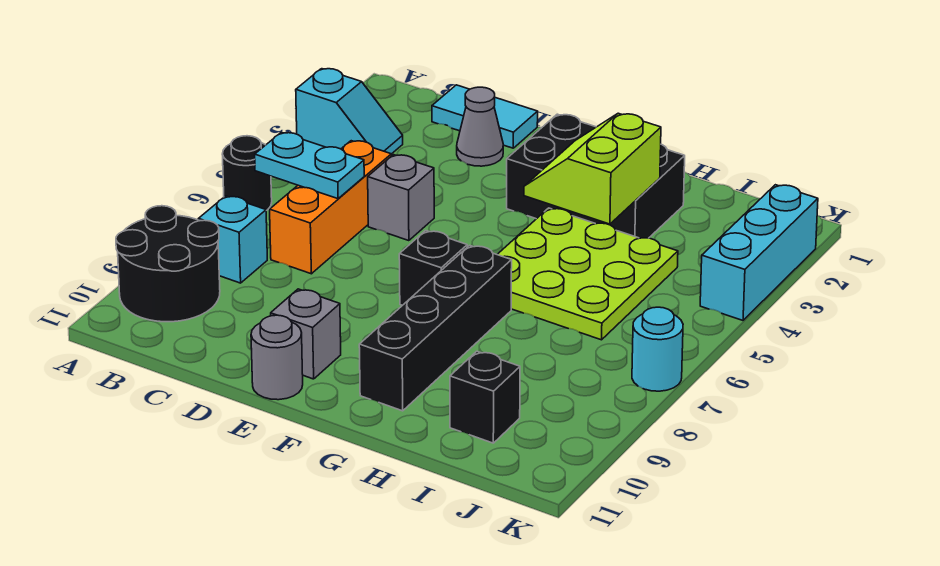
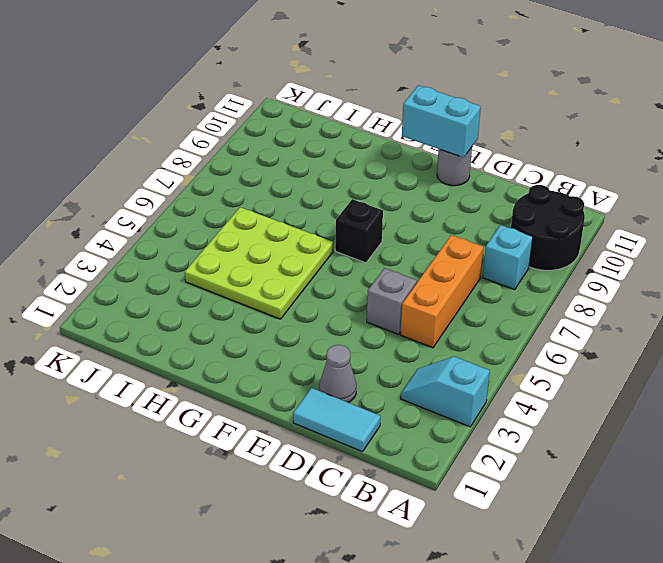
cyan 1x2 brick [402,85,481,157] -> none
none -> black 1x1 round brick [222,136,272,211]
none -> grey 1x1 brick [271,289,341,379]
none -> black 2x3 brick [507,114,685,238]

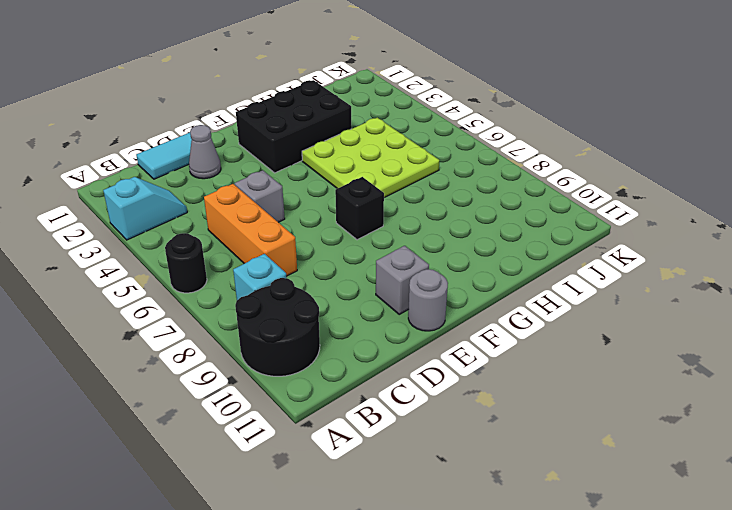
none -> black 1x4 brick [359,245,512,411]
none -> black 1x1 brick [450,351,520,443]
none -> cyan 1x3 brick [700,185,818,320]

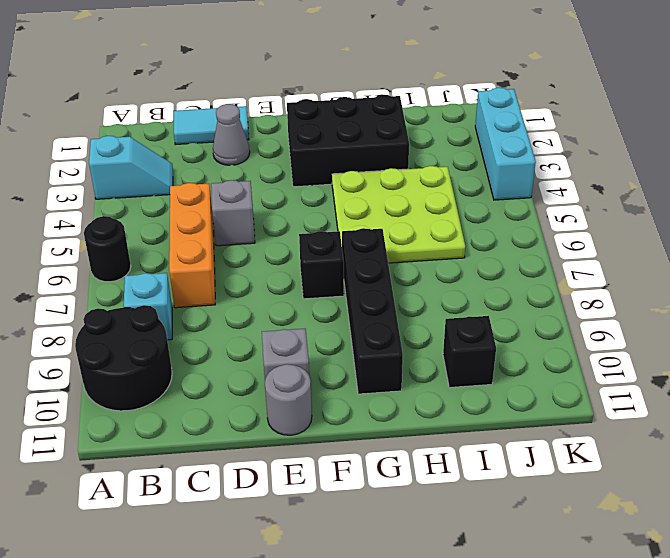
none -> cyan 1x1 round brick [632,307,683,391]
none -> cyan 1x2 plate [255,132,364,199]
none -> lime 2x2 slope [524,113,661,224]

